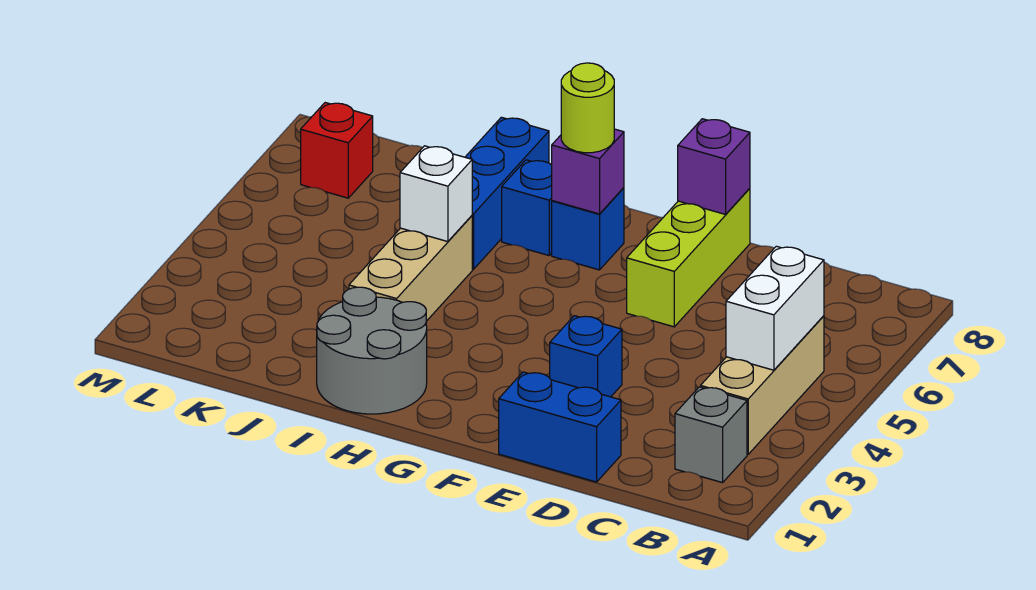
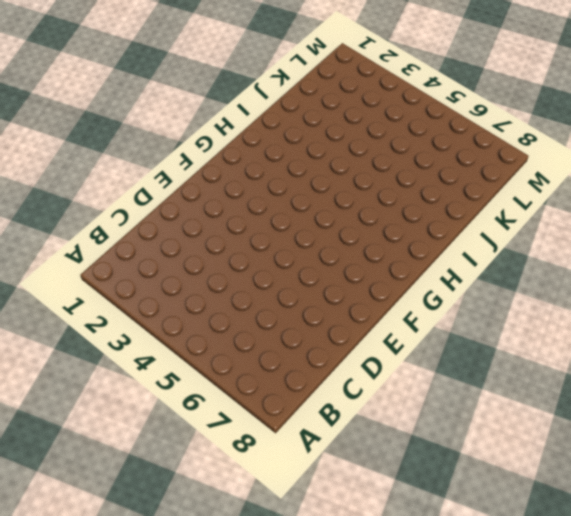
none -> grey 1x1 brick [675,387,747,483]
none -> tan 1x3 brick [701,316,824,454]
none -> blue 1x2 brick [499,372,621,482]

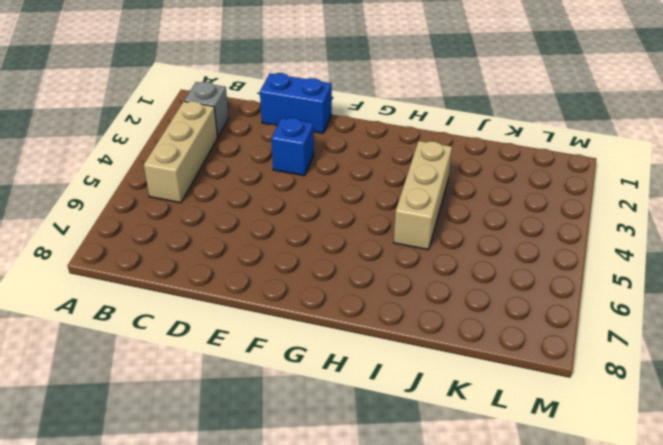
none -> lime 1x3 brick [627,188,750,327]
none -> blue 1x1 brick [552,188,624,270]
none -> grey 2x2 round brick [317,287,427,414]

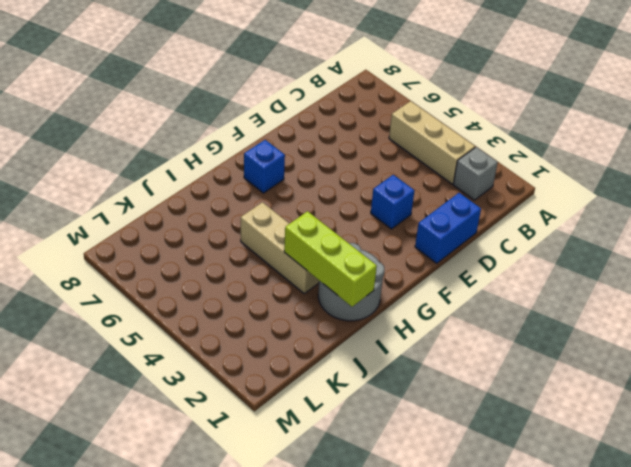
lime 1x3 brick [284,211,377,307] -> lime 1x3 brick moved to [627,188,750,327]
none -> blue 1x1 brick [502,160,552,255]
none -> blue 1x3 brick [465,117,549,269]
none -> red 1x1 brick [301,103,373,198]

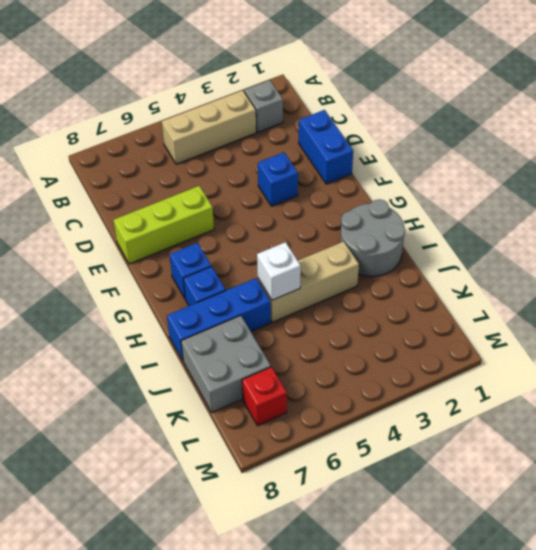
grey 2x2 brick [181,315,271,413] -> none
none -> white 1x2 brick [726,246,824,370]
none -> purple 1x1 brick [678,119,750,214]
none -> purple 1x1 brick [552,129,624,214]

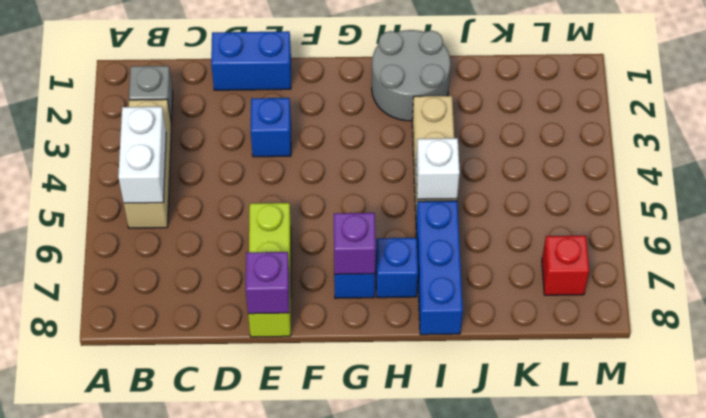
none -> lime 1x1 round brick [561,63,614,153]

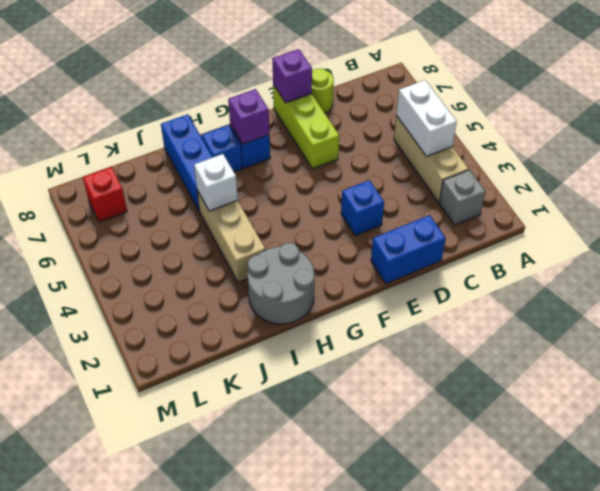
lime 1x1 round brick [312,68,334,113] -> lime 1x1 round brick moved to [561,63,614,153]

